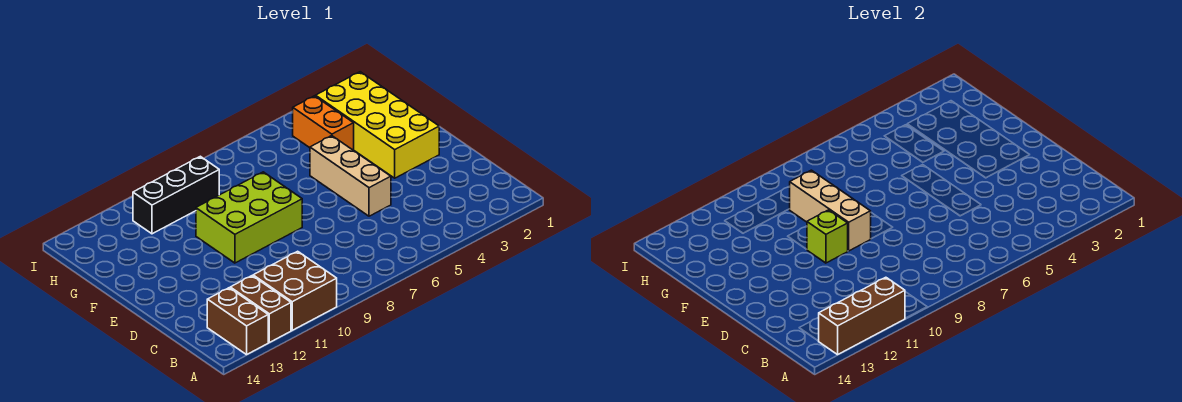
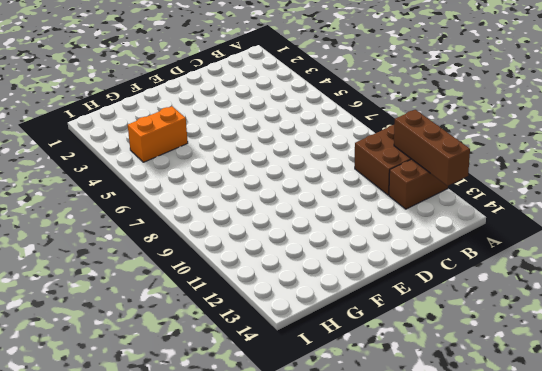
none -> brown 1x2 brick [207,288,268,355]
none -> tan 1x3 brick [310,136,391,216]

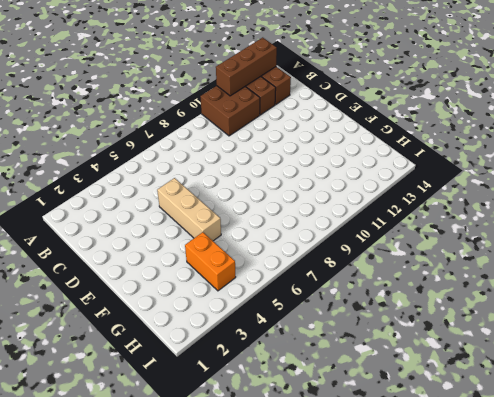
none -> yellow 2x4 brick [316,72,439,178]
none -> lime 2x3 brick [196,172,302,263]

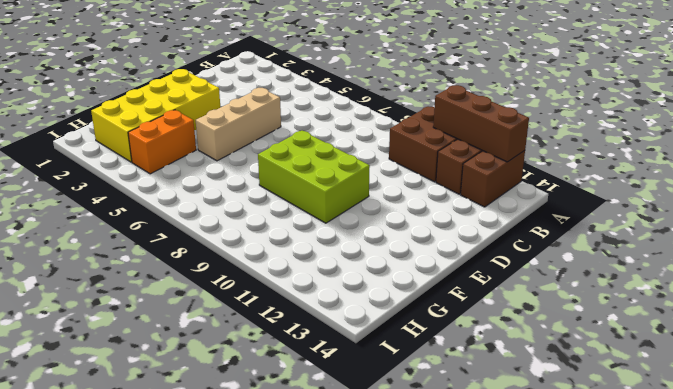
none -> black 1x3 brick [133,156,219,234]
none -> tan 1x3 brick [790,170,871,251]

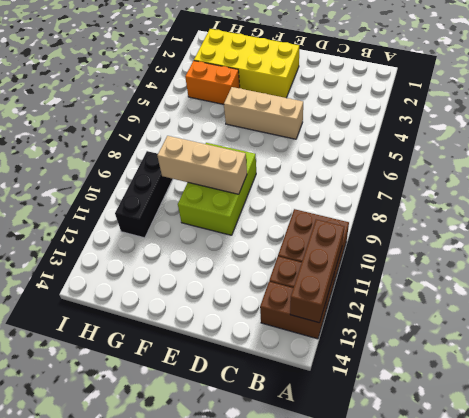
none -> lime 1x1 brick [807,210,848,263]

